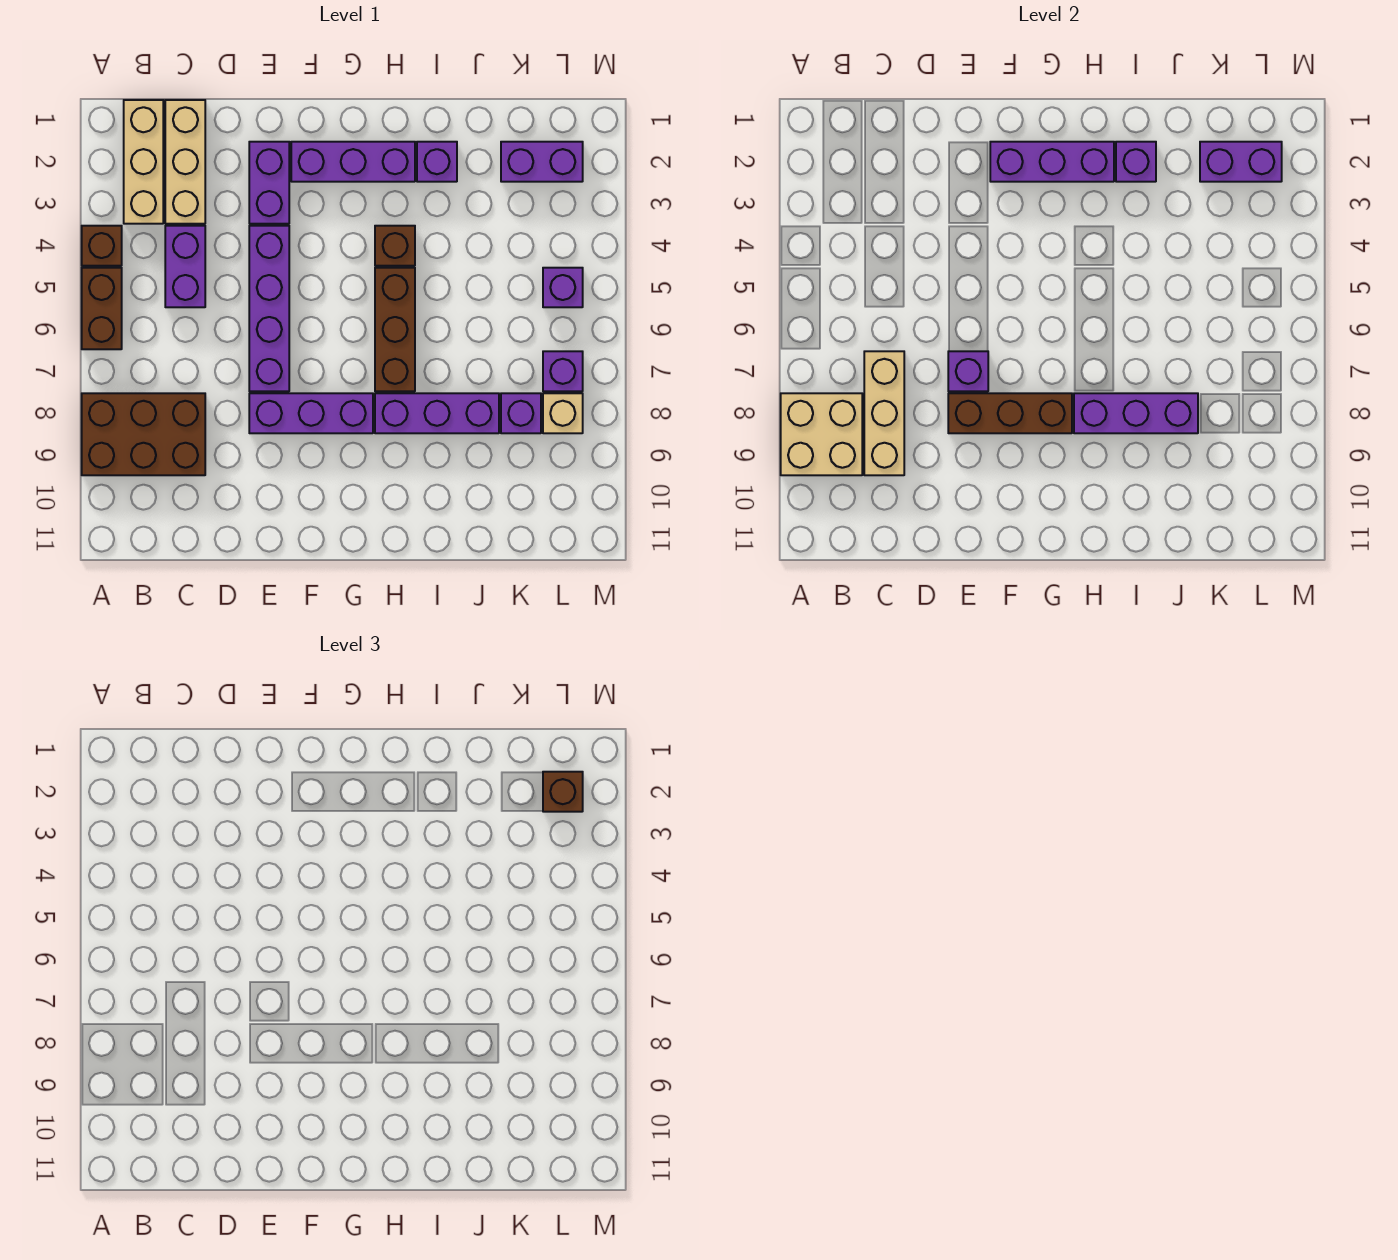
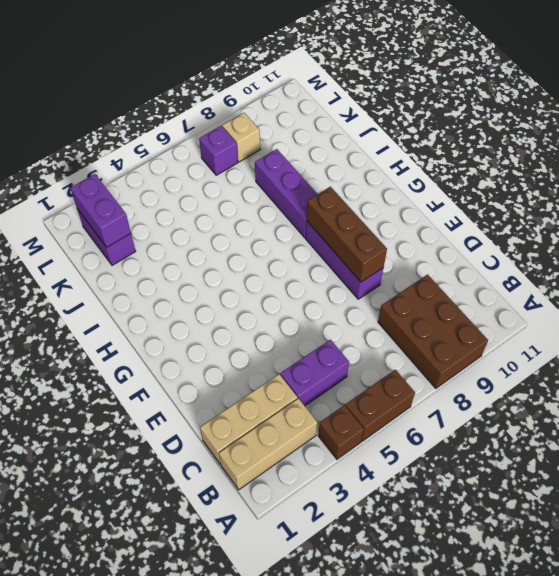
none -> purple 1x2 brick [249,142,289,224]
none -> purple 1x4 brick [249,226,289,391]
none -> purple 1x3 brick [291,142,415,182]

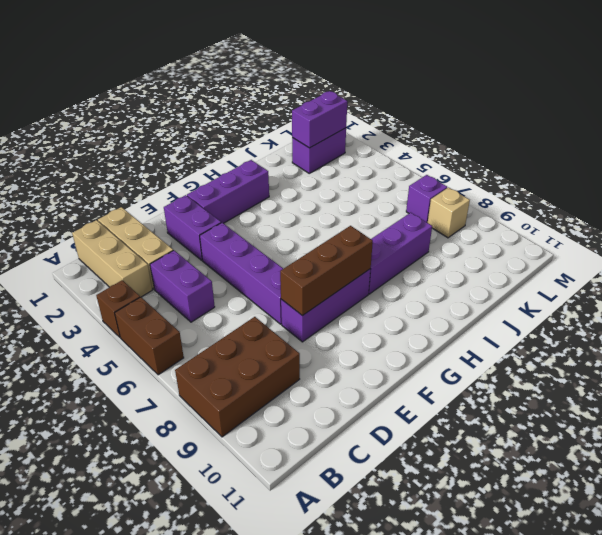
none -> brown 1x1 brick [375,226,415,266]
none -> brown 1x3 brick [375,268,415,391]
none -> purple 1x1 brick [417,142,457,182]

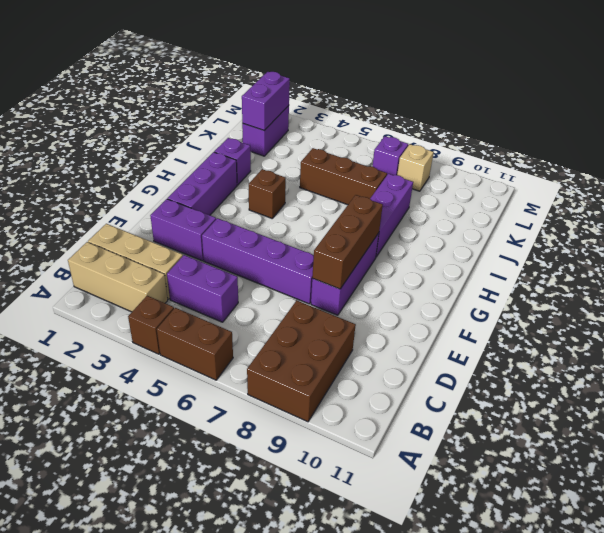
brown 1x3 brick [300,148,387,205] -> brown 1x3 brick moved to [375,268,415,391]
none -> purple 1x1 brick [501,393,541,433]
none -> purple 1x1 brick [543,268,583,307]
none -> tan 2x2 brick [781,393,862,475]

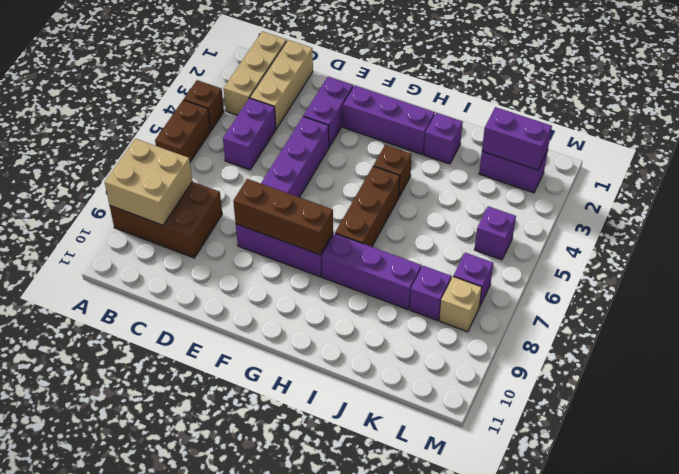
none -> tan 1x3 brick [864,351,904,475]
none -> purple 1x1 brick [948,351,988,391]
none -> purple 1x3 brick [990,142,1114,182]

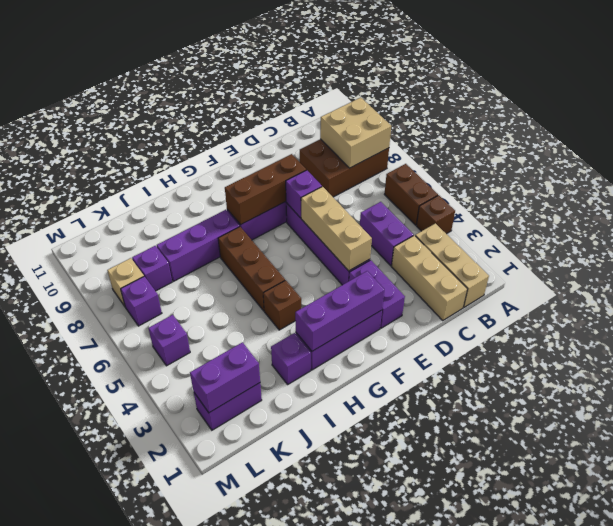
tan 1x3 brick [301,187,372,271] -> tan 1x3 brick moved to [864,351,904,475]
none -> purple 1x3 brick [1074,393,1198,433]
none -> purple 1x1 brick [1116,142,1156,182]
none -> brown 1x1 brick [543,772,583,812]

